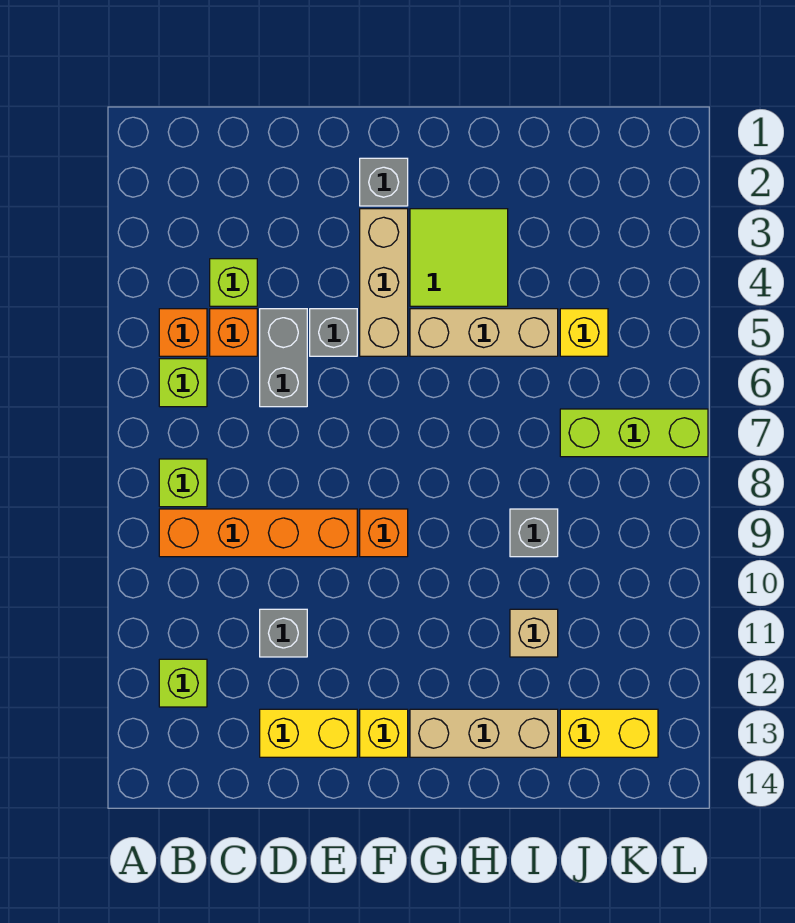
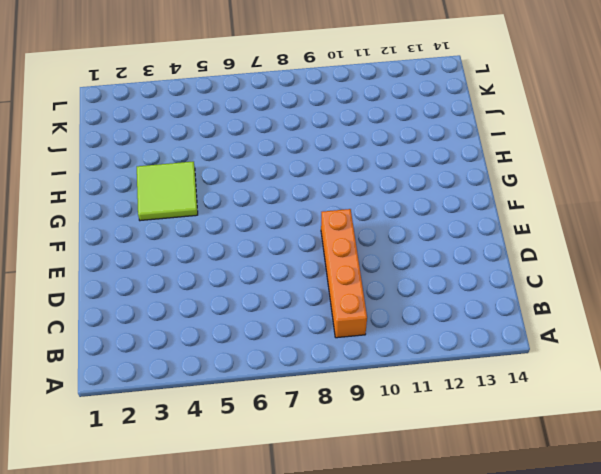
none -> orange 1x1 brick [159,309,207,356]
none -> lime 1x1 brick [159,359,207,407]
none -> lime 1x1 brick [159,459,207,507]

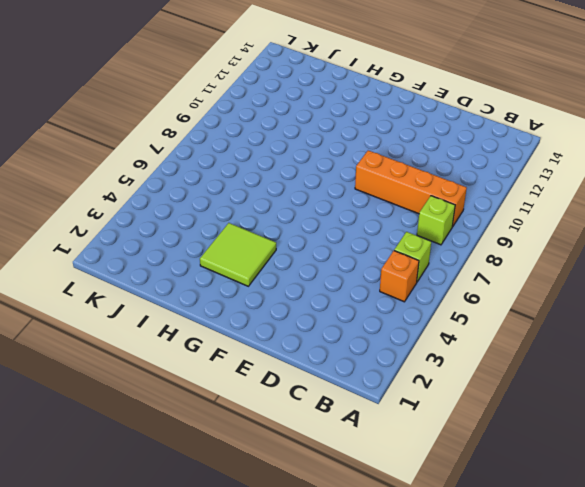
none -> lime 1x1 brick [159,659,207,707]
none -> lime 1x1 brick [210,259,257,306]
none -> orange 1x1 brick [210,309,257,356]

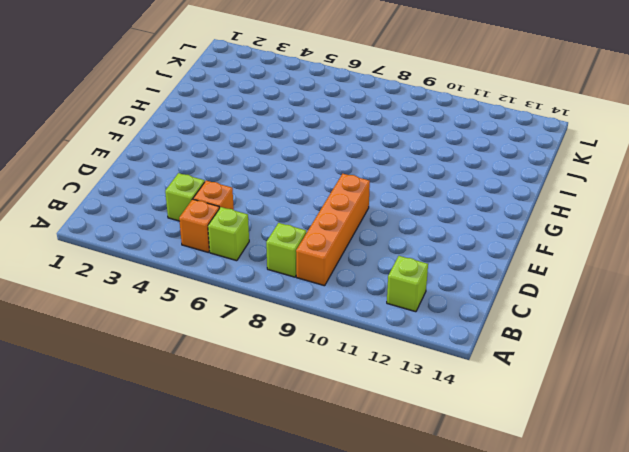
none -> grey 1x2 brick [260,309,307,407]
none -> grey 1x1 brick [260,609,307,657]
none -> yellow 1x2 brick [260,709,357,757]

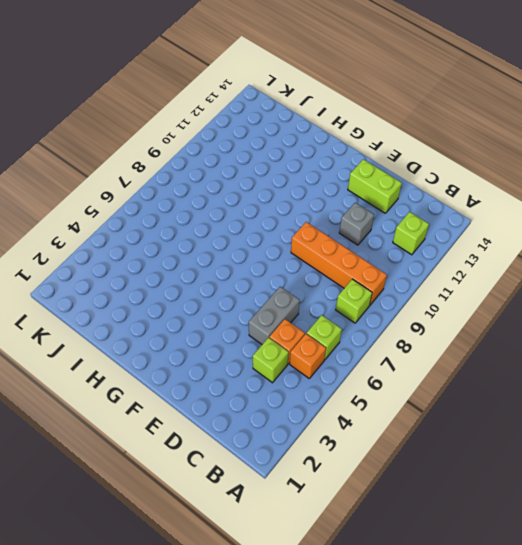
lime 1x2 brick [348,159,402,213] -> yellow 1x2 brick [260,709,357,757]
none -> grey 1x1 brick [310,309,357,356]
none -> grey 1x1 brick [360,158,408,206]
none -> tan 1x3 brick [360,209,408,356]

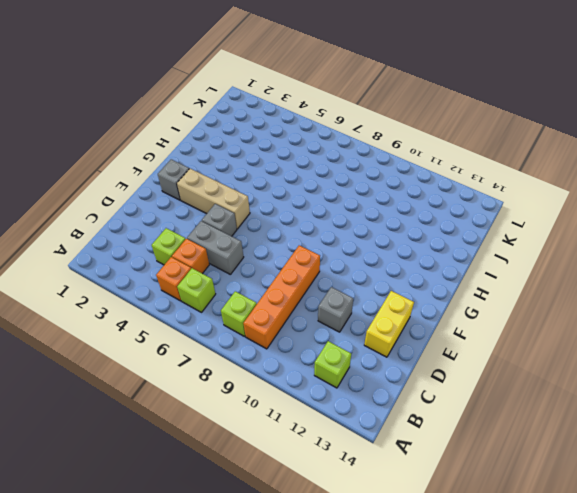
none -> orange 1x1 brick [360,509,408,557]
none -> yellow 1x1 brick [360,709,408,757]
none -> lime 2x2 tile [410,209,508,306]

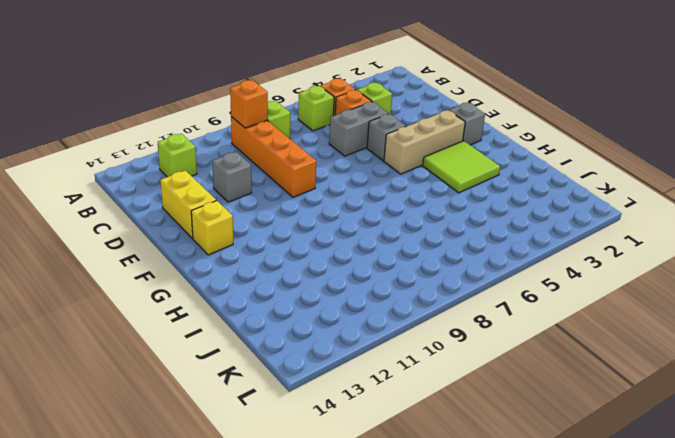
orange 1x1 brick [230,80,268,128] -> orange 1x1 brick moved to [360,509,408,557]
none -> tan 1x3 brick [410,309,558,356]
none -> tan 1x3 brick [410,709,558,757]
none -> grey 1x1 brick [510,509,558,557]

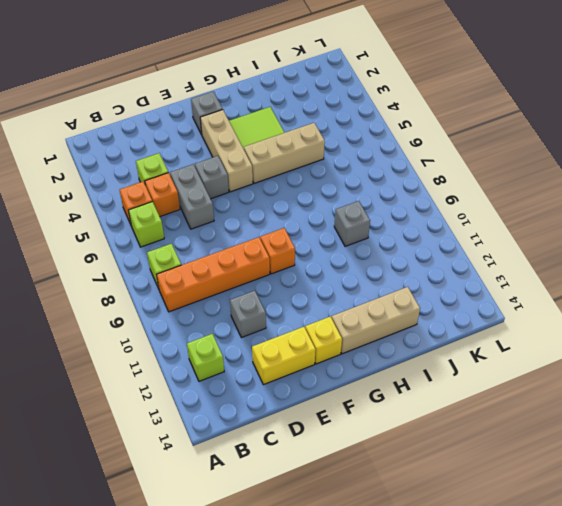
none -> tan 1x1 brick [510,609,558,657]
none -> yellow 1x1 brick [560,309,608,356]
none -> lime 1x3 brick [560,409,708,457]

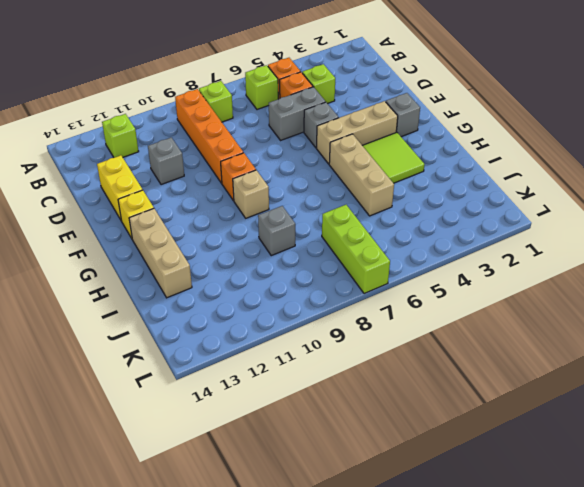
tan 1x1 brick [233,170,269,218] -> tan 1x1 brick moved to [510,609,558,657]
none -> yellow 1x1 brick [560,309,608,356]
none -> yellow 1x2 brick [560,709,658,757]

